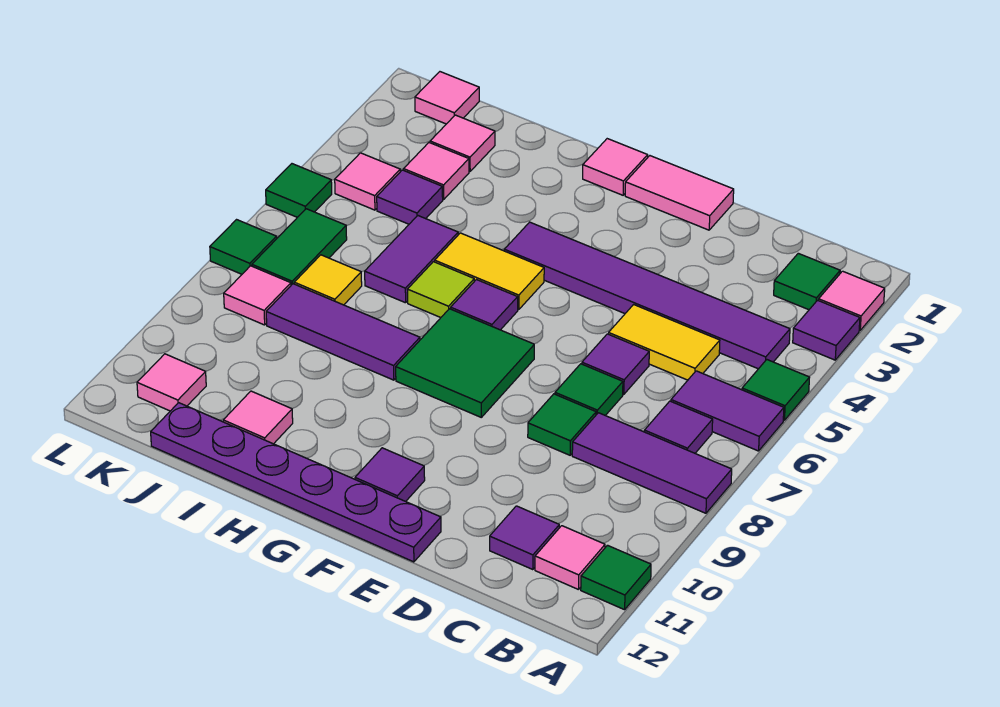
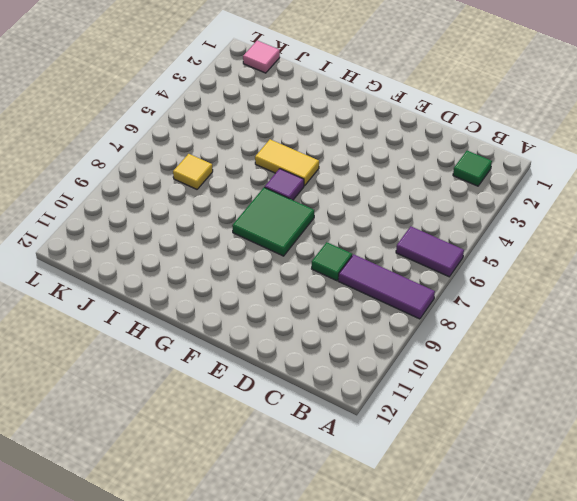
none -> pink 1x1 tile [819,271,885,330]
none -> purple 1x1 tile [793,300,860,360]
none -> green 1x1 tile [742,360,810,420]
none -> green 1x1 tile [581,545,651,610]

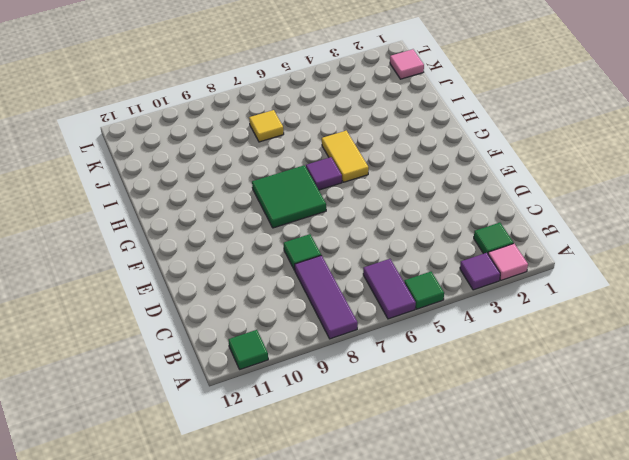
none -> purple 1x6 tile [504,222,790,369]
none -> purple 1x1 tile [644,401,713,453]
none -> pink 1x1 tile [535,526,605,590]
none -> yellow 1x2 tile [608,305,720,380]

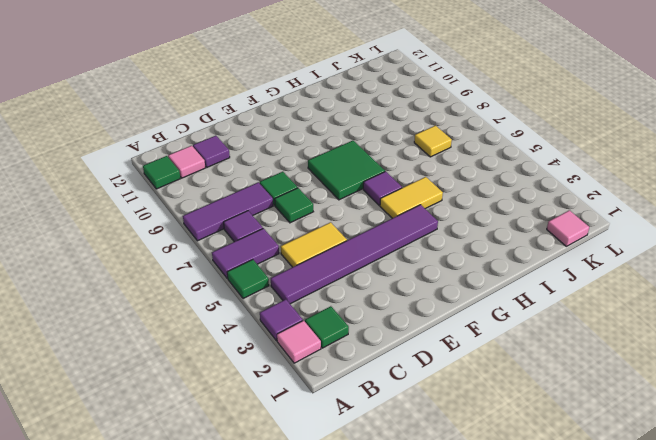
none -> purple 1x1 tile [582,334,649,394]
none -> pink 1x2 tile [625,156,734,230]
none -> purple 1x6 plate [151,403,441,562]
none -> purple 1x1 tile [355,448,425,502]

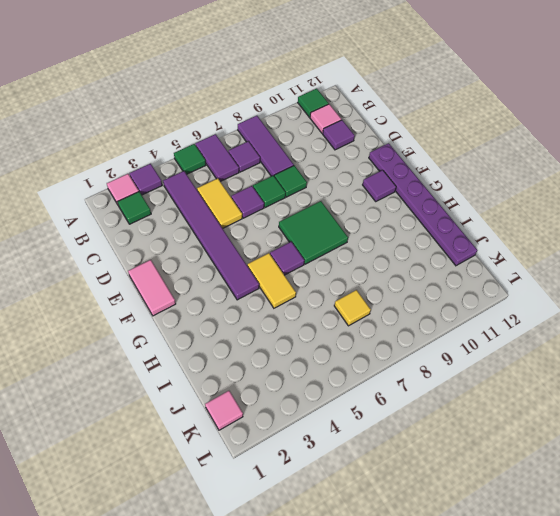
none -> pink 1x1 tile [583,139,648,195]
none -> lime 1x1 tile [407,262,474,318]
none -> purple 1x3 tile [266,284,420,380]
none -> purple 1x2 tile [365,216,458,303]

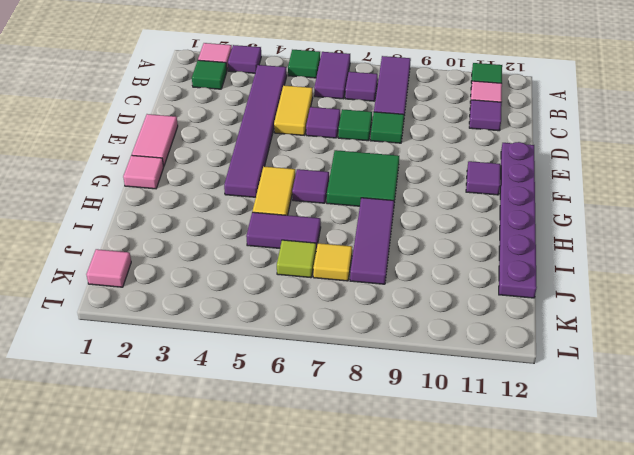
lime 1x1 tile [277,240,316,278] -> lime 1x1 tile moved to [407,262,474,318]
none -> pink 1x1 tile [223,391,293,444]
none -> pink 1x1 tile [430,115,495,172]
none -> pink 1x1 tile [404,143,469,199]
none -> purple 1x1 tile [377,170,443,224]

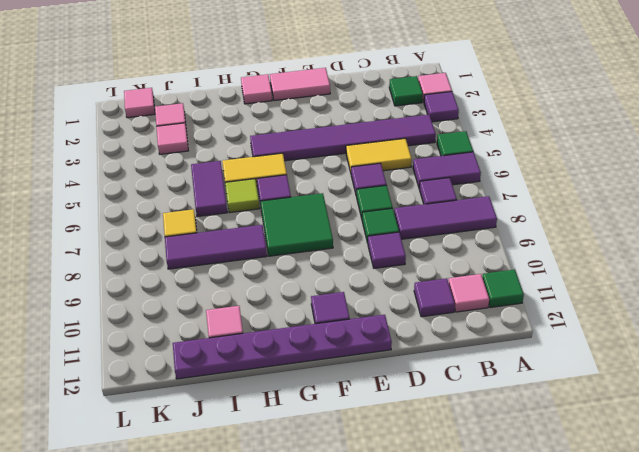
purple 1x1 tile [368,232,406,268] -> purple 1x1 tile moved to [377,170,443,224]
none -> pink 1x1 tile [335,153,400,210]
none -> green 1x2 tile [252,209,347,285]
none -> pink 1x1 tile [224,266,291,325]
none -> pink 1x1 tile [137,354,206,411]

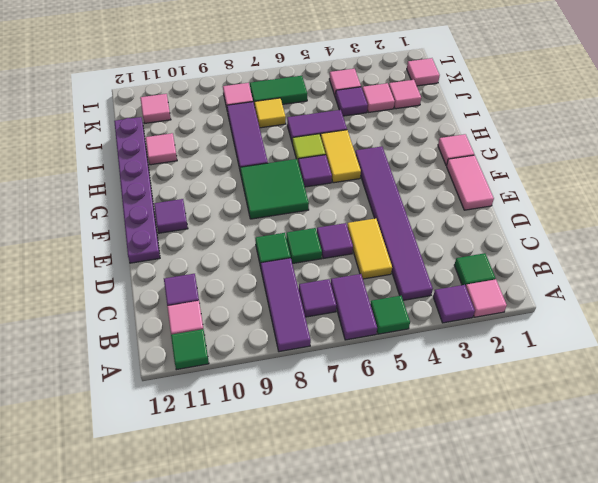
none -> green 1x1 tile [266,164,332,217]
none -> green 1x1 tile [210,220,277,274]

